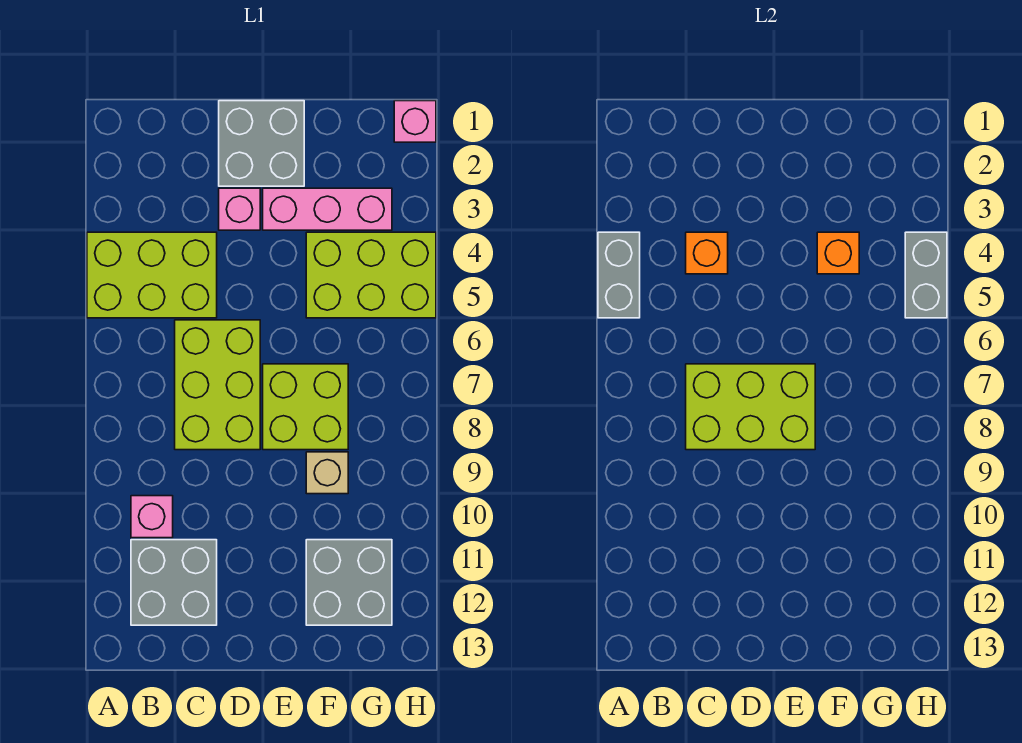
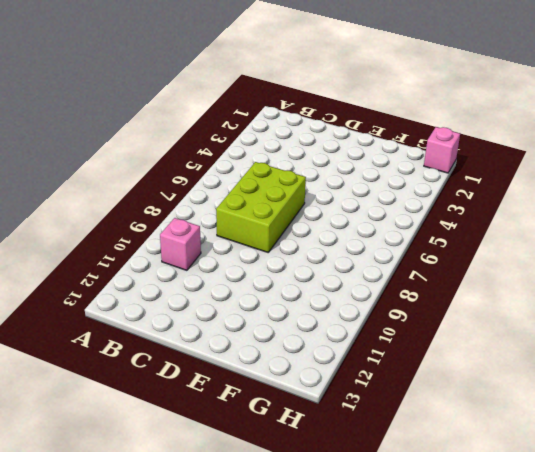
none -> lime 2x3 brick [87,232,217,318]
none -> grey 2x2 brick [131,540,217,625]
none -> grey 2x2 brick [219,101,304,186]

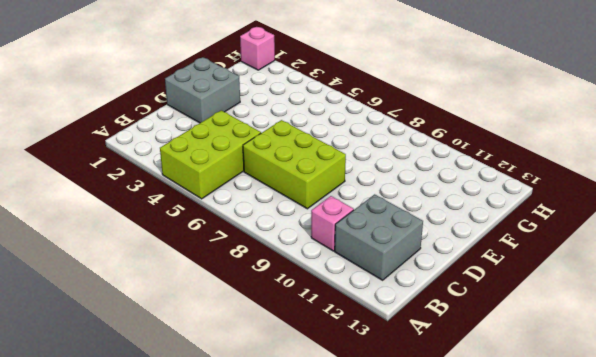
none -> pink 1x1 brick [219,188,260,230]
none -> pink 1x3 brick [263,188,392,230]
none -> lime 2x2 brick [263,364,348,450]

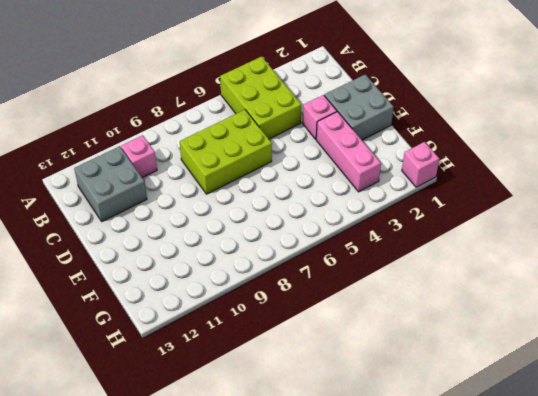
none -> lime 2x2 brick [263,364,348,450]
none -> lime 2x3 brick [306,232,436,318]
none -> tan 1x1 brick [306,452,348,494]

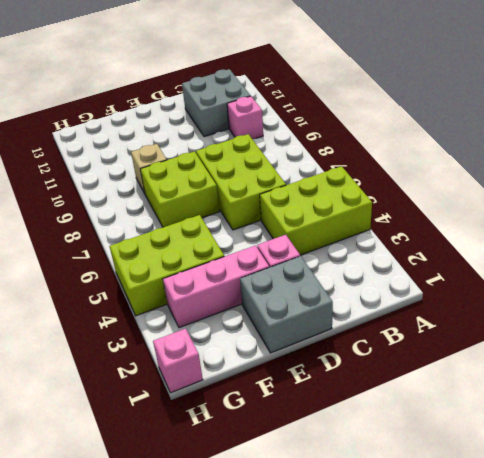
none -> grey 2x2 brick [306,540,392,625]
none -> grey 1x2 brick [598,232,640,318]
none -> orange 1x1 brick [686,232,728,274]

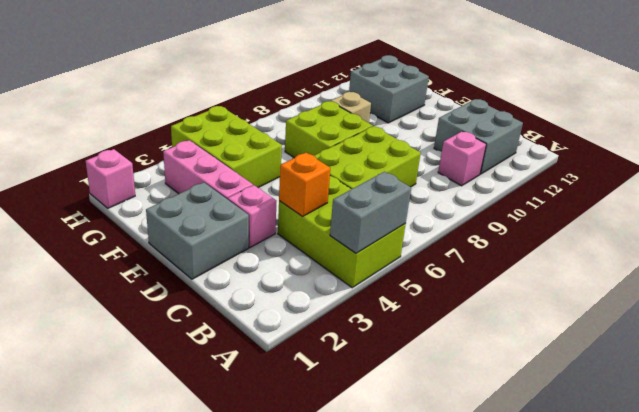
none -> lime 2x3 brick [686,364,815,450]
none -> orange 1x1 brick [817,232,859,274]
none -> grey 1x2 brick [905,232,947,318]

